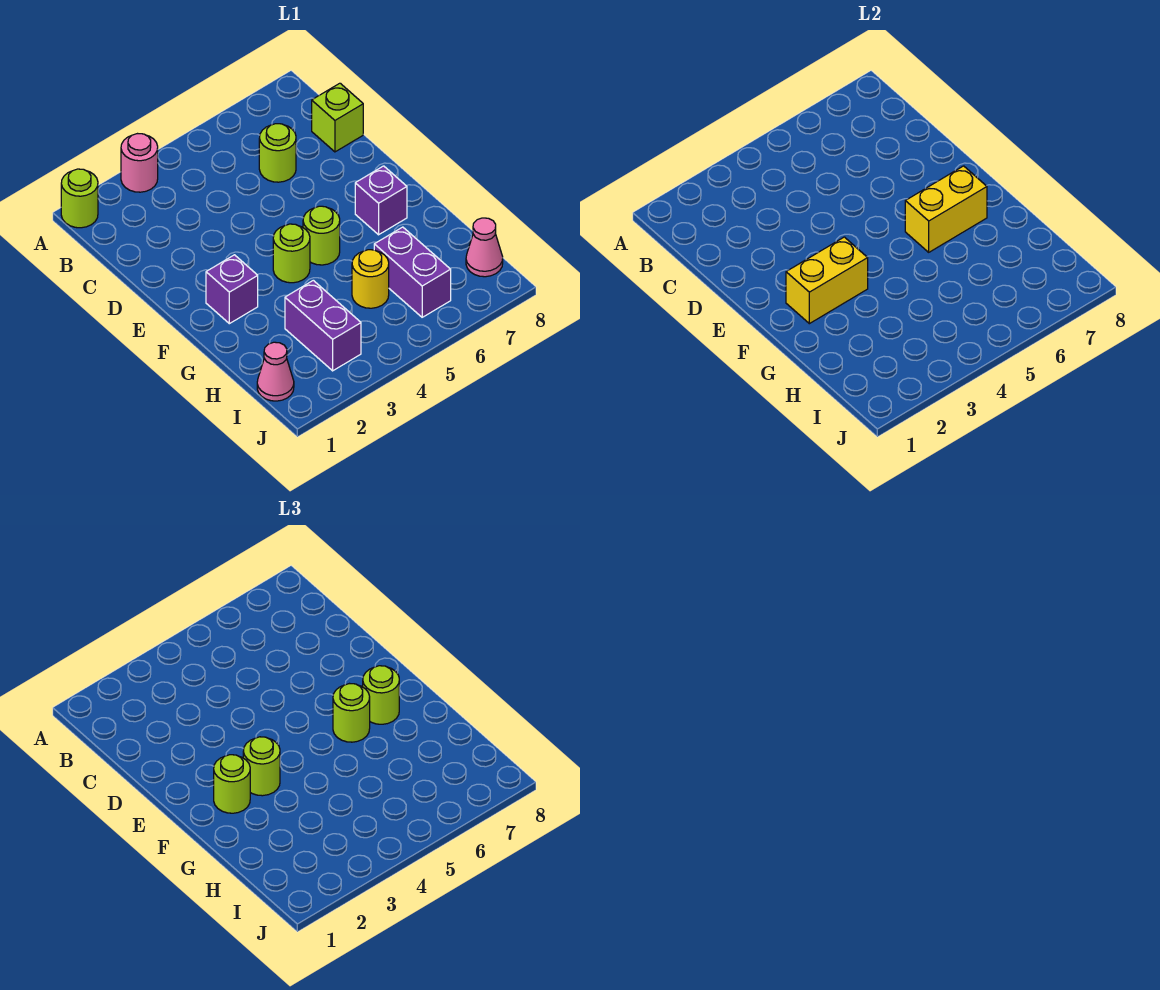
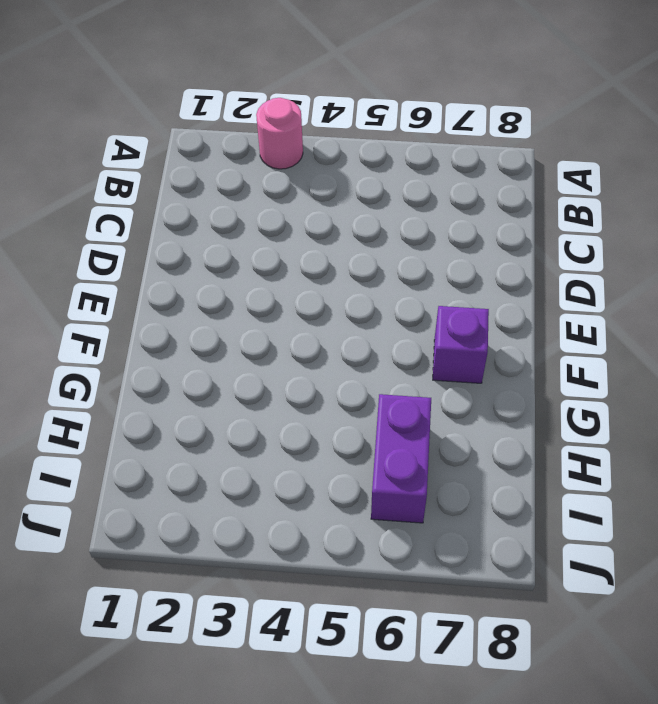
none -> lime 1x1 round brick [61,169,98,228]
none -> lime 1x1 round brick [259,124,296,182]
none -> lime 1x1 brick [312,83,363,152]

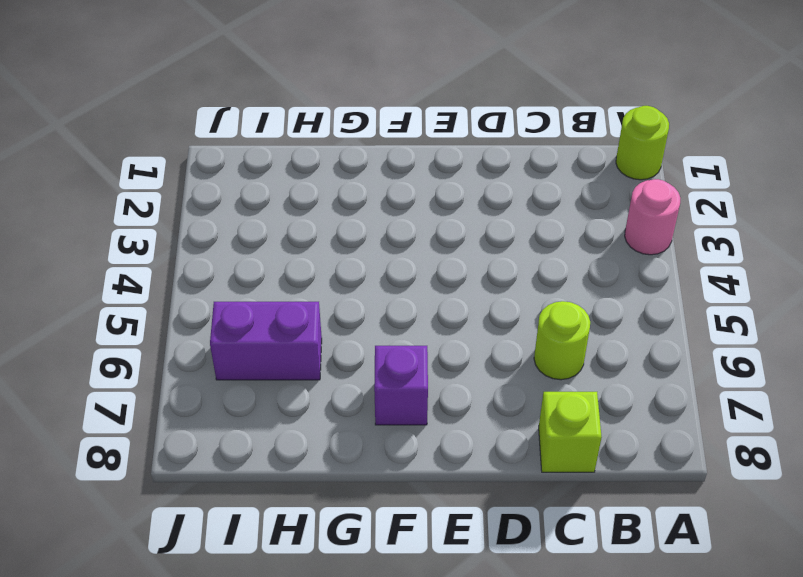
none -> purple 1x1 brick [206,255,258,324]
none -> lime 1x1 round brick [273,224,310,283]
none -> lime 1x1 round brick [303,206,340,265]

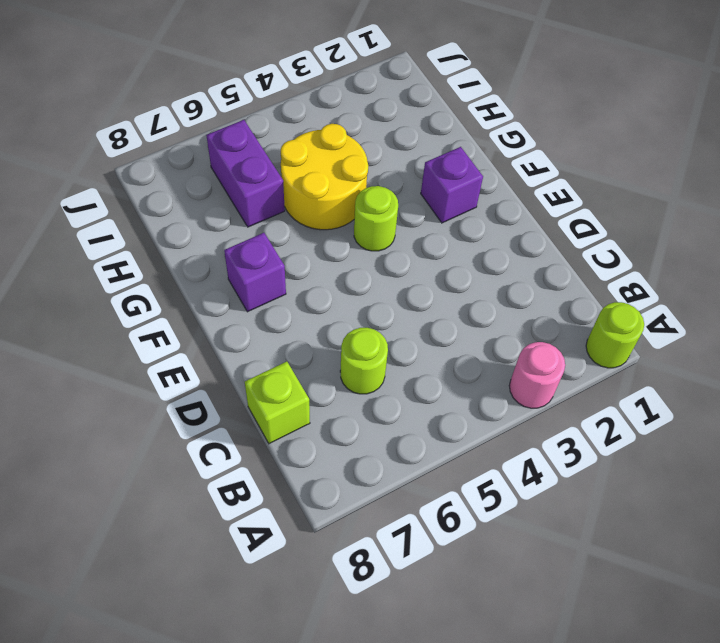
yellow 2x2 round brick [281,124,368,230] -> yellow 1x1 round brick [352,250,389,308]
none -> lime 1x1 round brick [303,206,340,265]
none -> purple 1x2 brick [285,280,361,371]
none -> pink 1x1 cone [257,342,294,401]

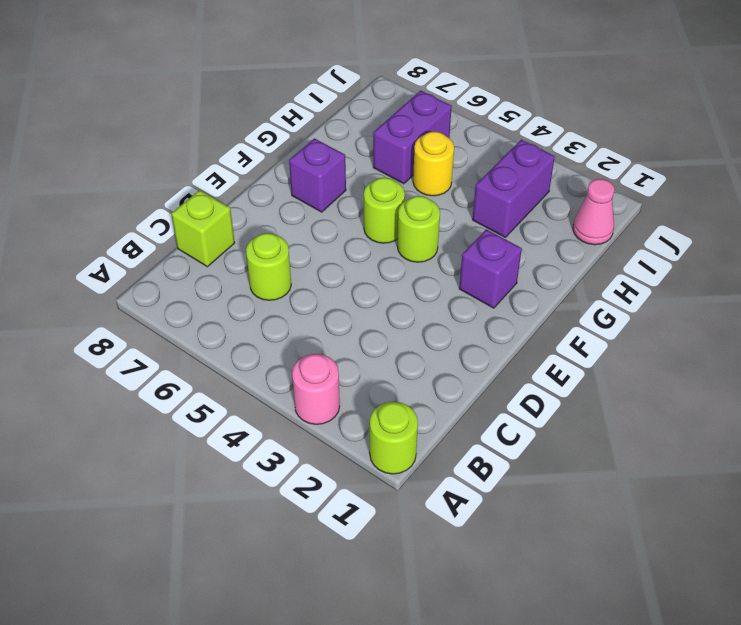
none -> pink 1x1 cone [466,218,503,277]
none -> yellow 1x2 brick [786,237,868,324]
none -> yellow 1x2 brick [905,166,987,252]

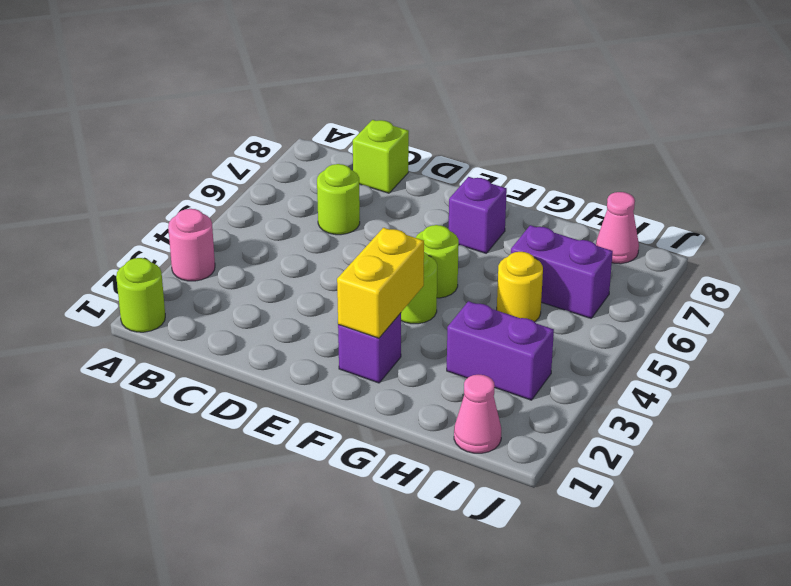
none -> yellow 1x2 brick [905,166,987,252]
none -> lime 1x1 round brick [214,755,250,813]
none -> lime 1x1 round brick [243,737,280,796]

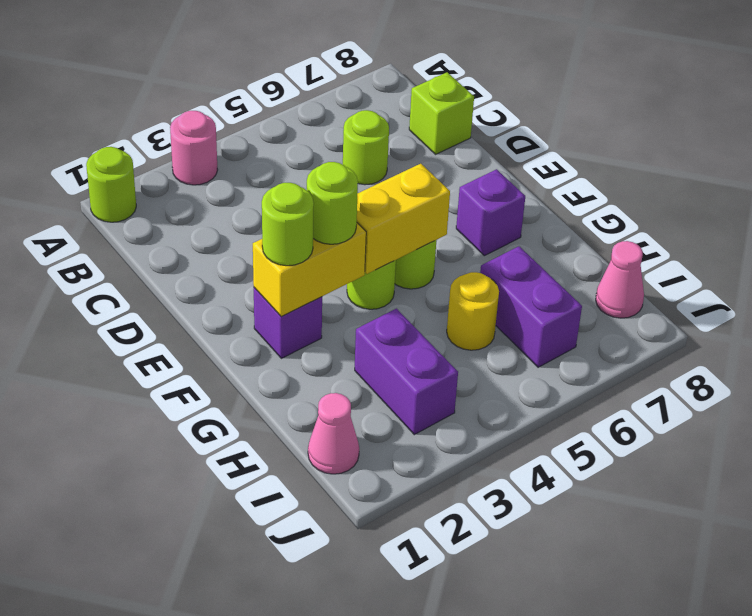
yellow 1x2 brick [357,164,450,274] -> yellow 1x2 brick moved to [905,166,987,252]
none -> lime 1x1 round brick [333,684,370,742]
none -> lime 1x1 round brick [363,666,399,724]

